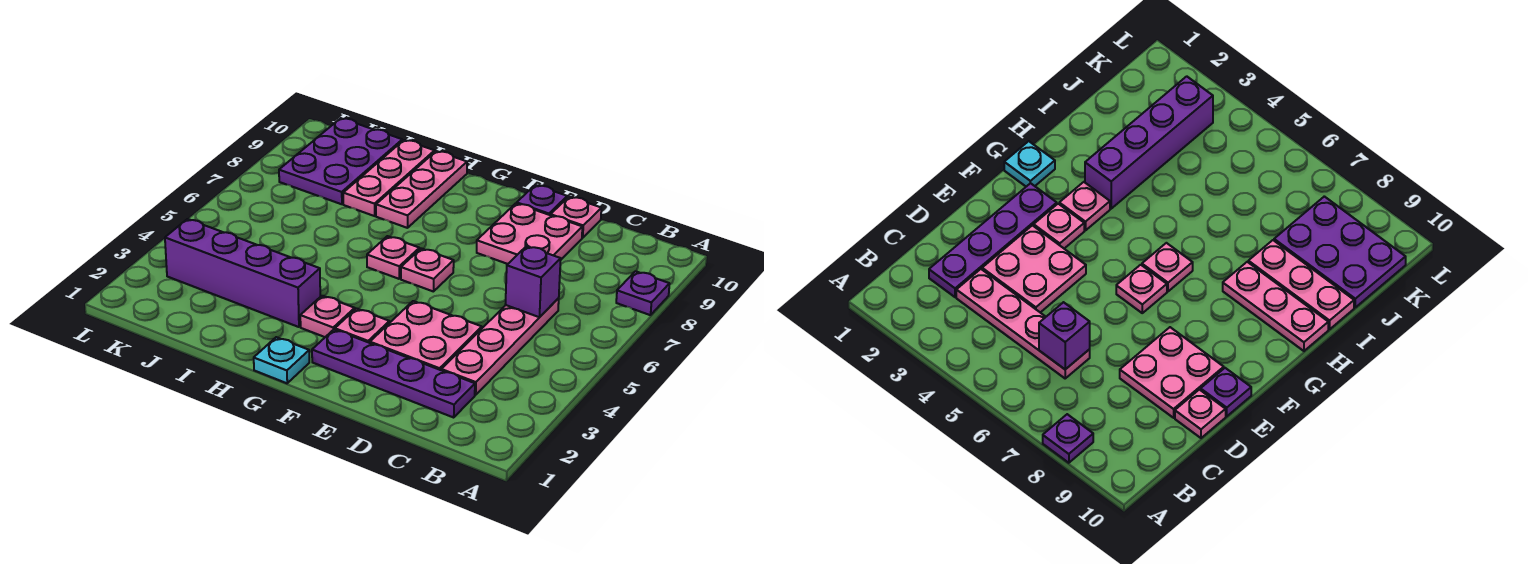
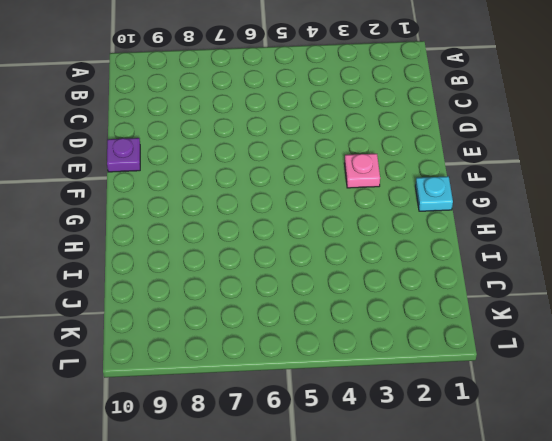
none -> purple 1x1 plate [616,271,670,315]
none -> purple 1x4 plate [312,330,475,417]
none -> pink 1x4 plate [441,298,559,395]

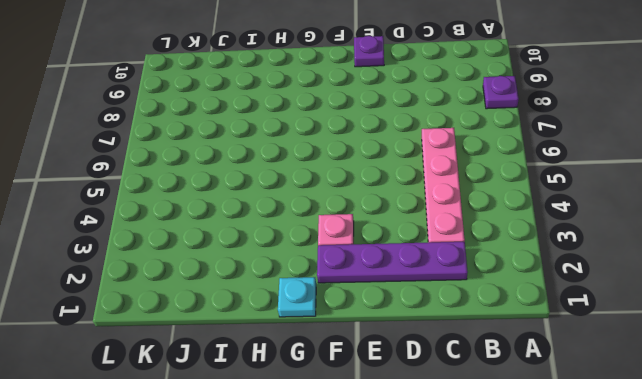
none -> pink 2x2 plate [370,301,482,370]
none -> pink 2x2 plate [477,203,582,264]
none -> pink 1x1 plate [551,197,601,238]

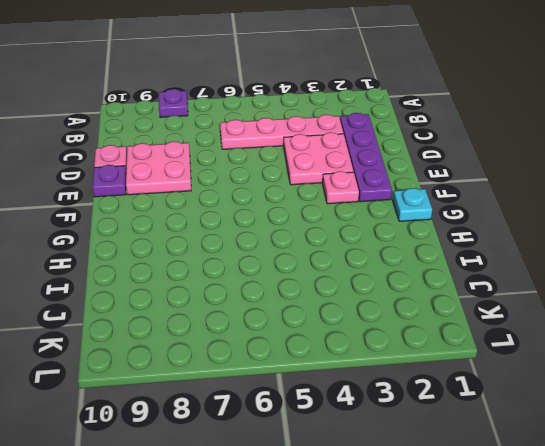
none -> pink 1x1 plate [401,248,454,292]
none -> pink 1x1 plate [300,296,355,337]
none -> pink 1x1 plate [367,236,419,279]

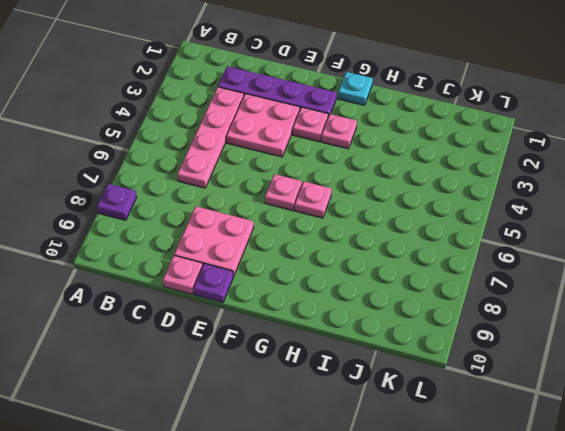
none -> purple 1x4 brick [165,219,320,327]
none -> pink 1x3 plate [376,151,467,228]
none -> pink 1x3 plate [343,140,435,216]

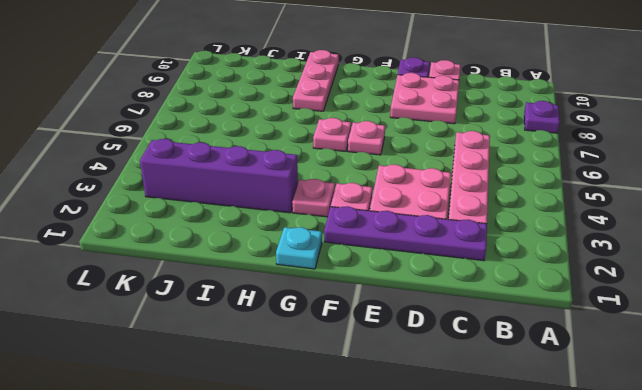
none -> pink 1x3 plate [343,140,435,216]
none -> purple 2x3 plate [279,118,402,204]
none -> purple 1x1 brick [505,246,561,317]

